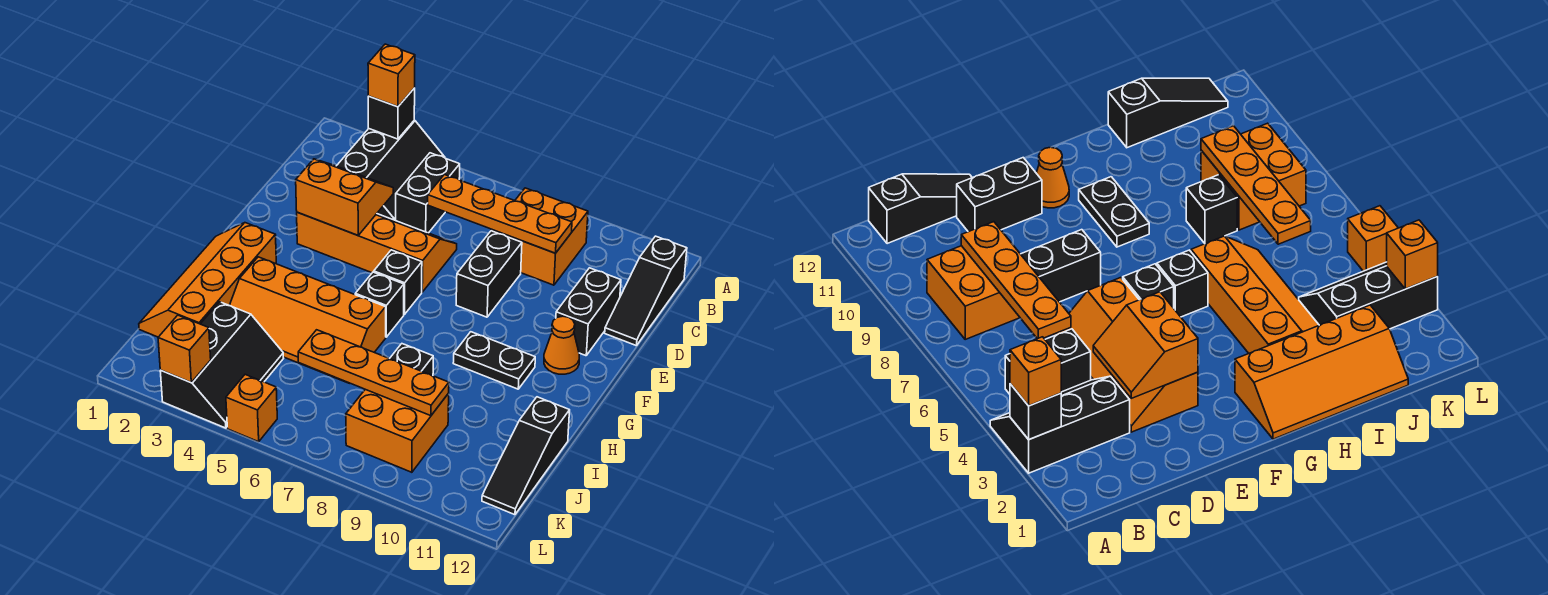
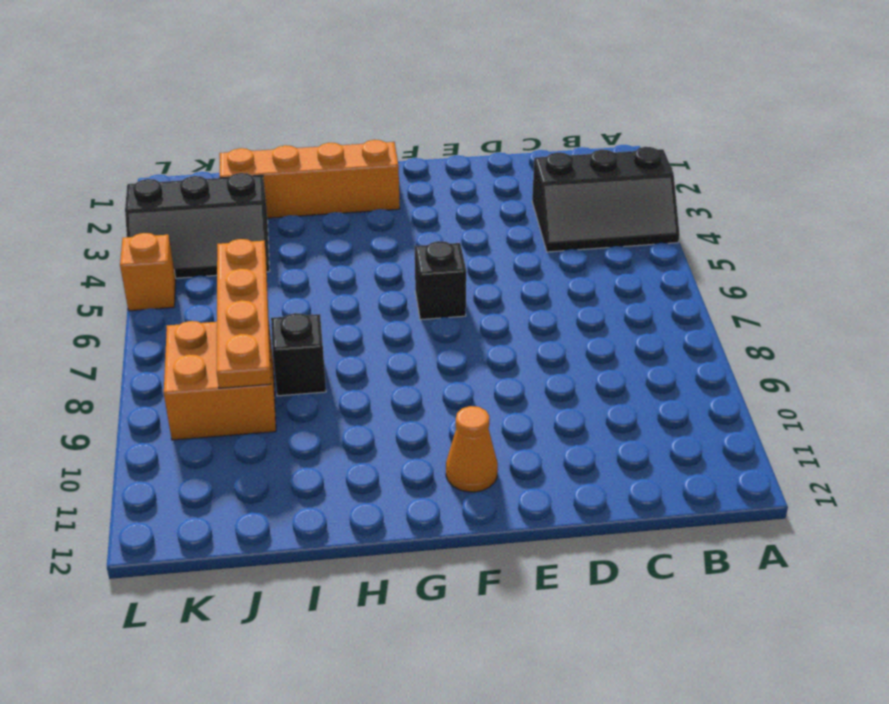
none -> black 1x2 brick [396,153,460,233]
none -> orange 2x2 brick [492,188,588,285]
none -> black 1x3 slope [605,236,687,346]

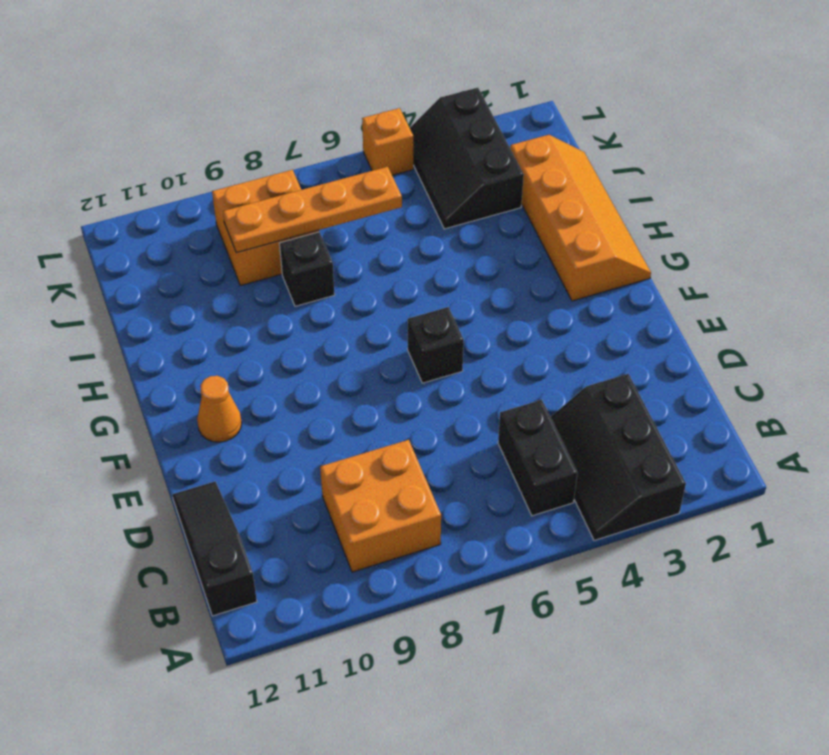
none -> orange 2x4 slope [297,212,457,292]
none -> black 1x2 brick [456,231,522,317]
none -> black 1x2 brick [556,268,621,356]

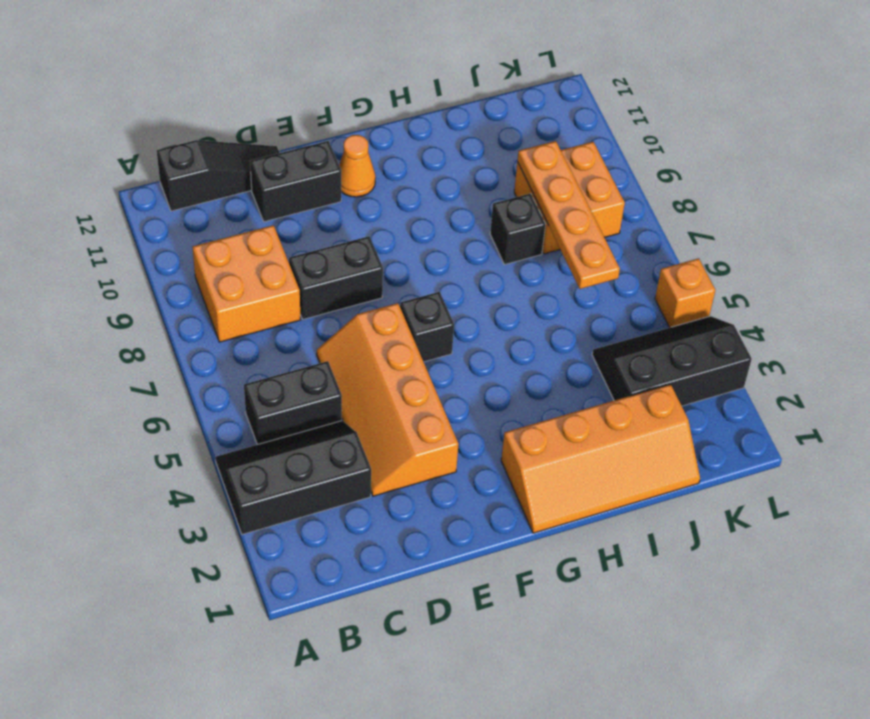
none -> black 1x1 brick [355,272,404,337]
none -> black 1x2 plate [453,332,535,389]
none -> orange 2x4 slope [229,257,386,383]

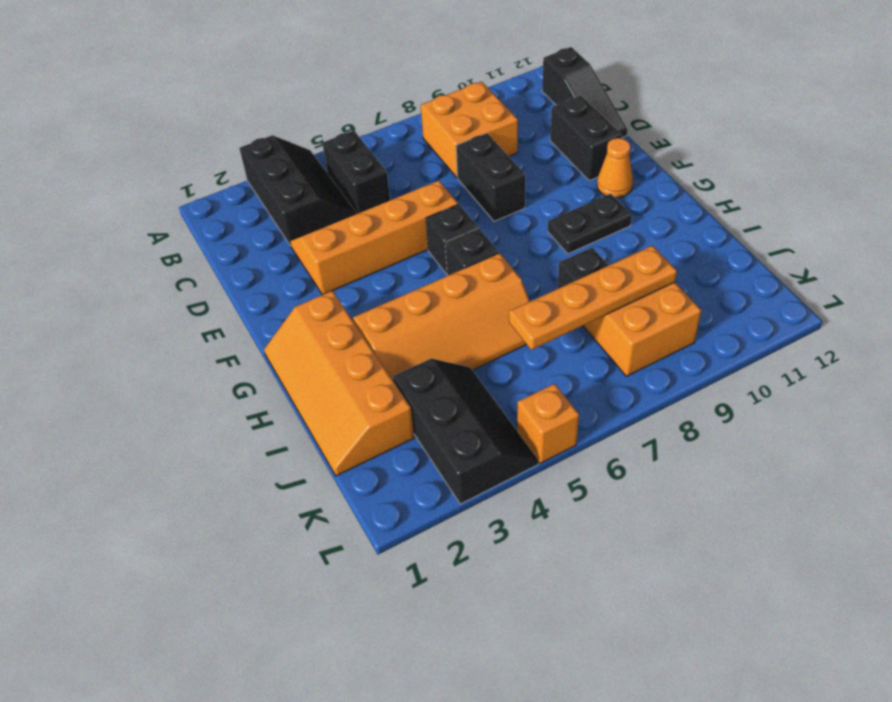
none -> black 1x3 slope [482,397,570,515]
none -> black 1x1 brick [368,88,415,139]
none -> orange 1x4 plate [428,175,572,253]

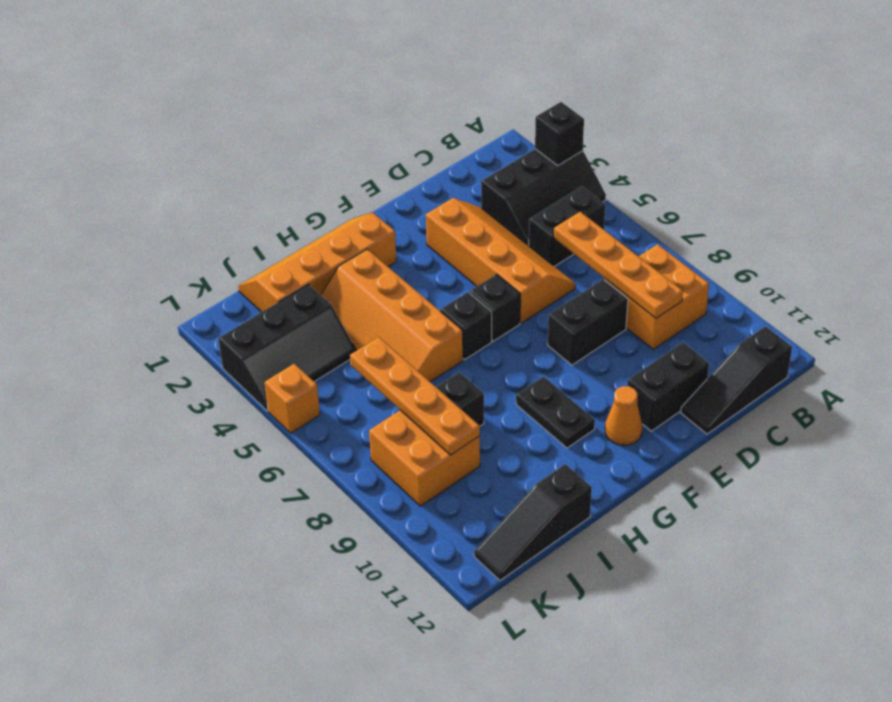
none -> orange 2x2 slope [296,159,393,235]
none -> orange 1x1 brick [158,315,211,382]
none -> orange 1x1 brick [368,44,415,107]

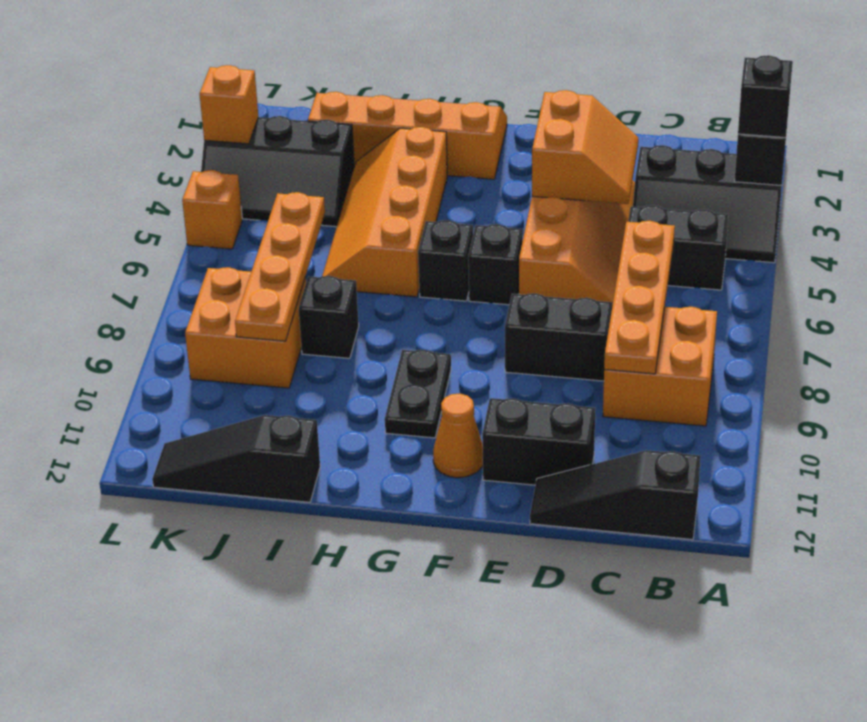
black 1x1 brick [738,55,793,138] -> orange 1x1 brick [368,44,415,107]

